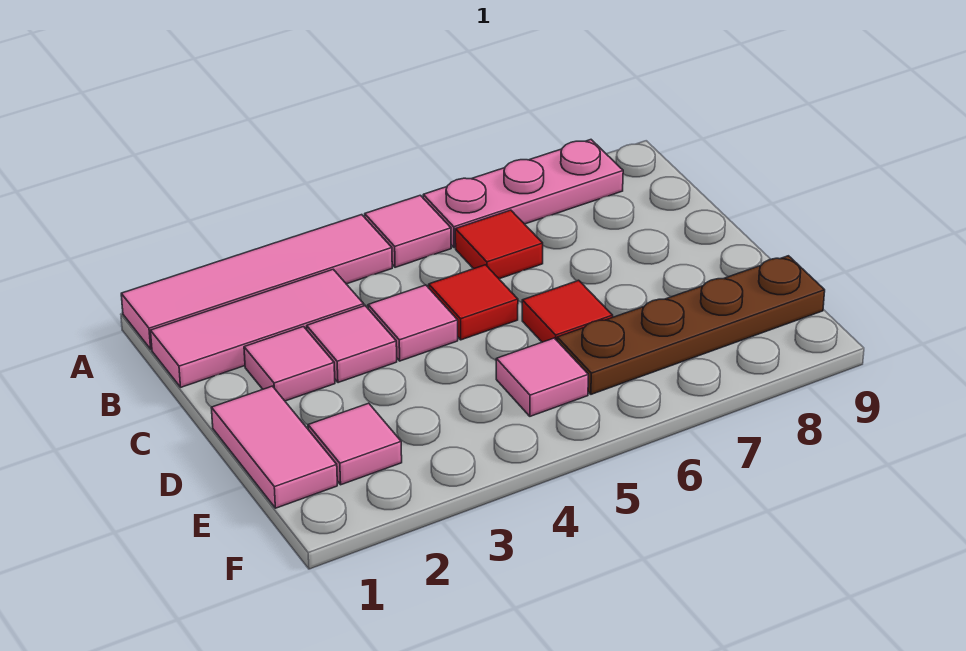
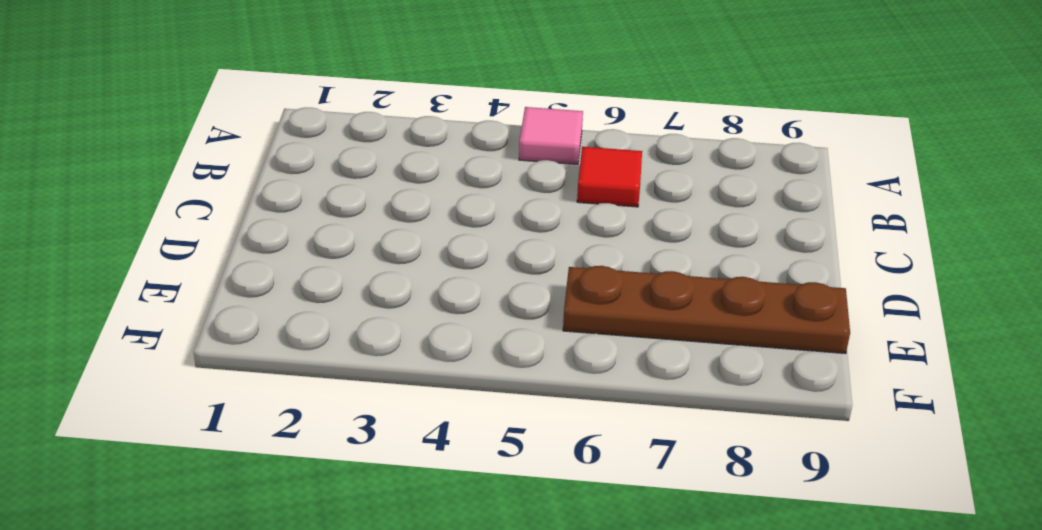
none -> pink 1x4 tile [121,215,392,349]
none -> pink 1x3 plate [423,140,623,248]
none -> pink 1x3 tile [151,269,364,387]

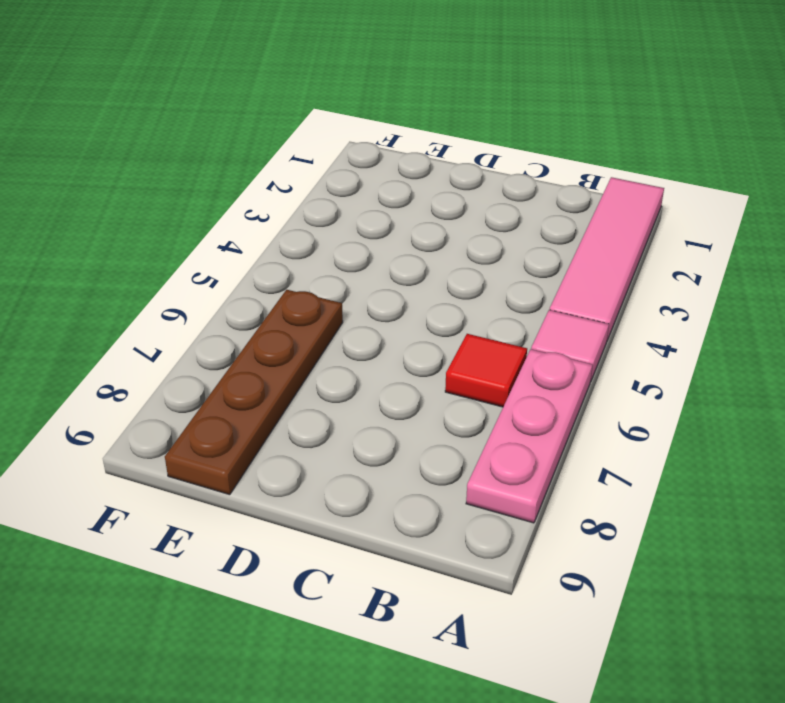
none -> pink 1x3 tile [151,269,364,387]
none -> pink 1x1 tile [244,327,335,401]
none -> pink 1x1 tile [307,306,397,383]

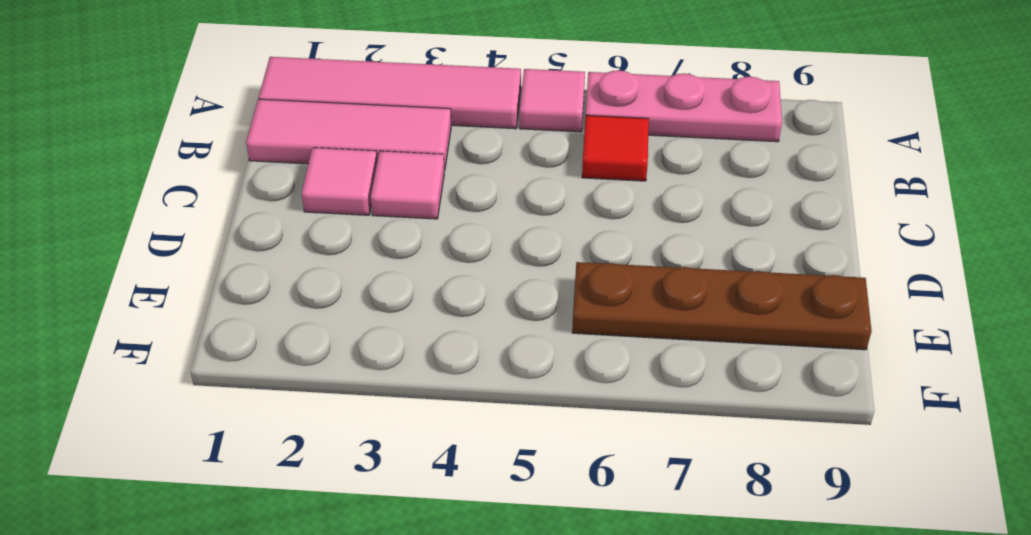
none -> pink 1x1 tile [368,285,458,361]
none -> red 1x1 tile [429,265,518,340]
none -> pink 1x2 tile [212,386,337,508]

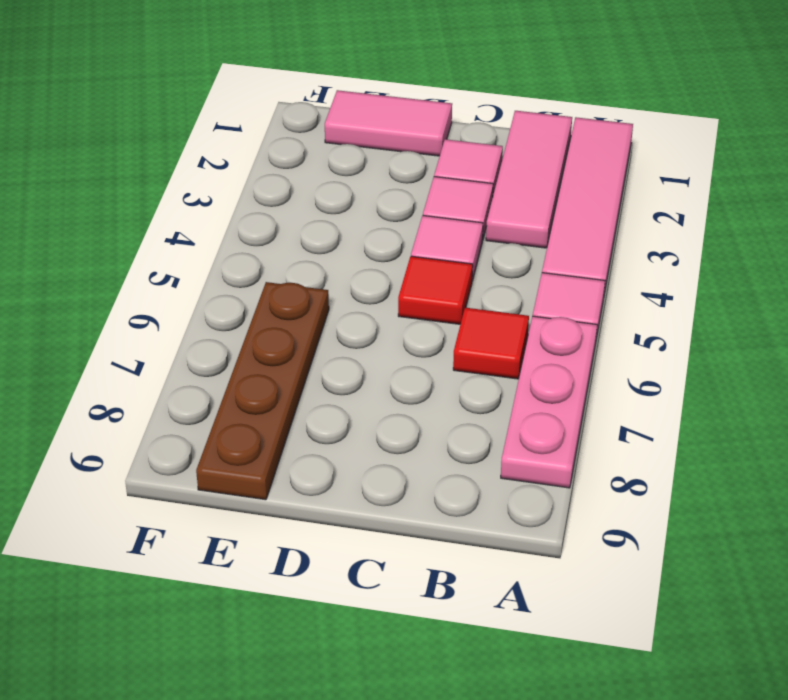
none -> red 1x1 tile [522,280,613,342]
none -> pink 1x1 tile [308,403,402,485]
none -> pink 1x1 tile [496,338,588,416]

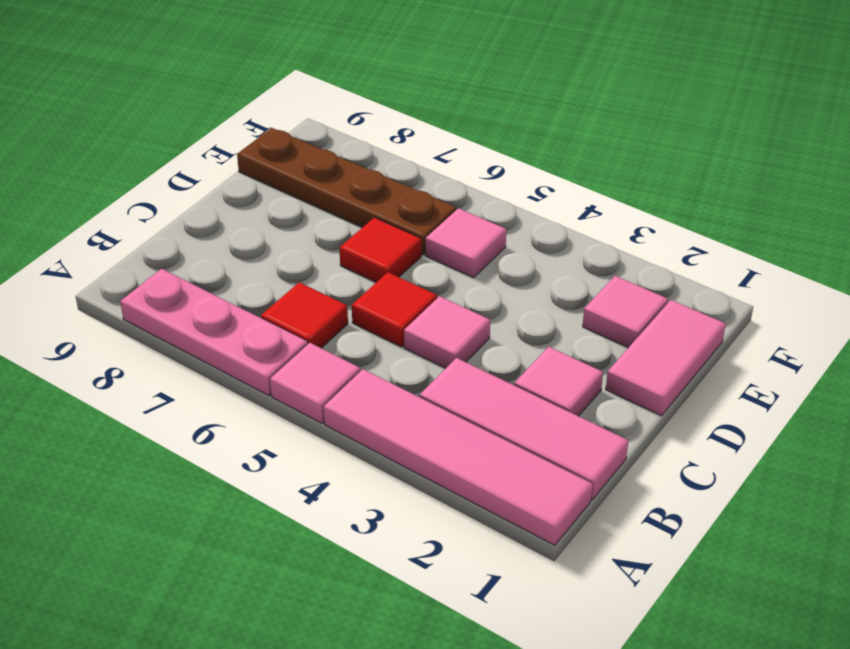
none -> pink 1x1 tile [307,306,397,383]

